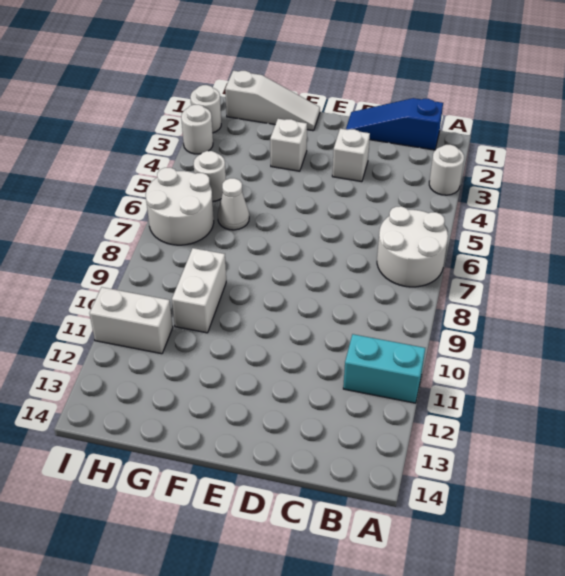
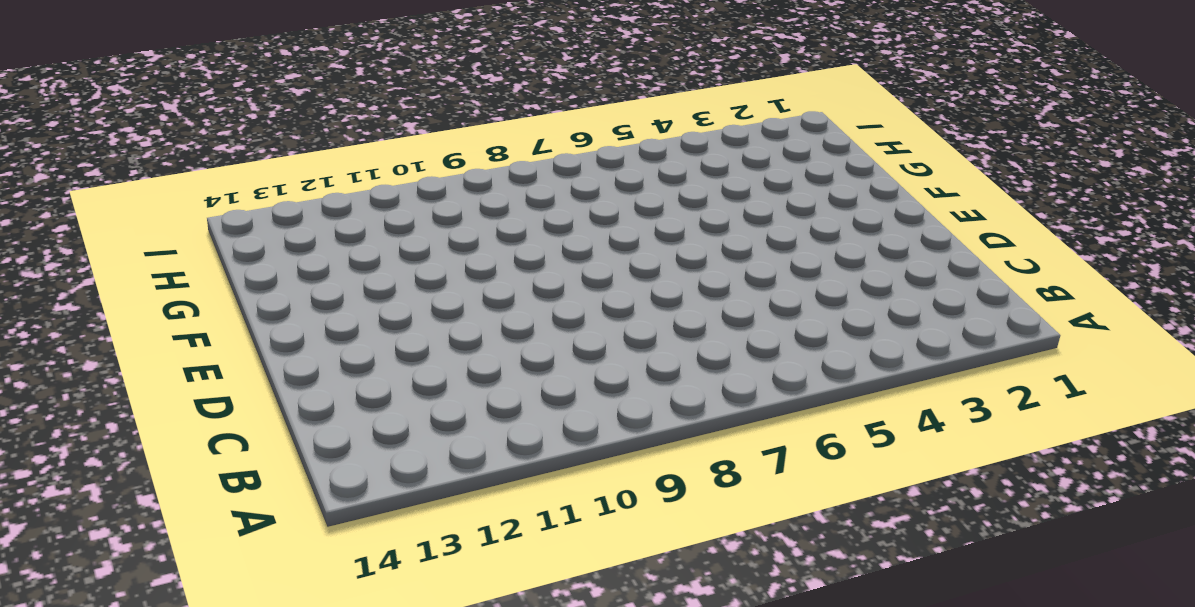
none -> white 1x1 round brick [429,145,464,195]
none -> white 2x2 round brick [377,206,448,287]
none -> cyan 1x2 brick [343,334,425,403]

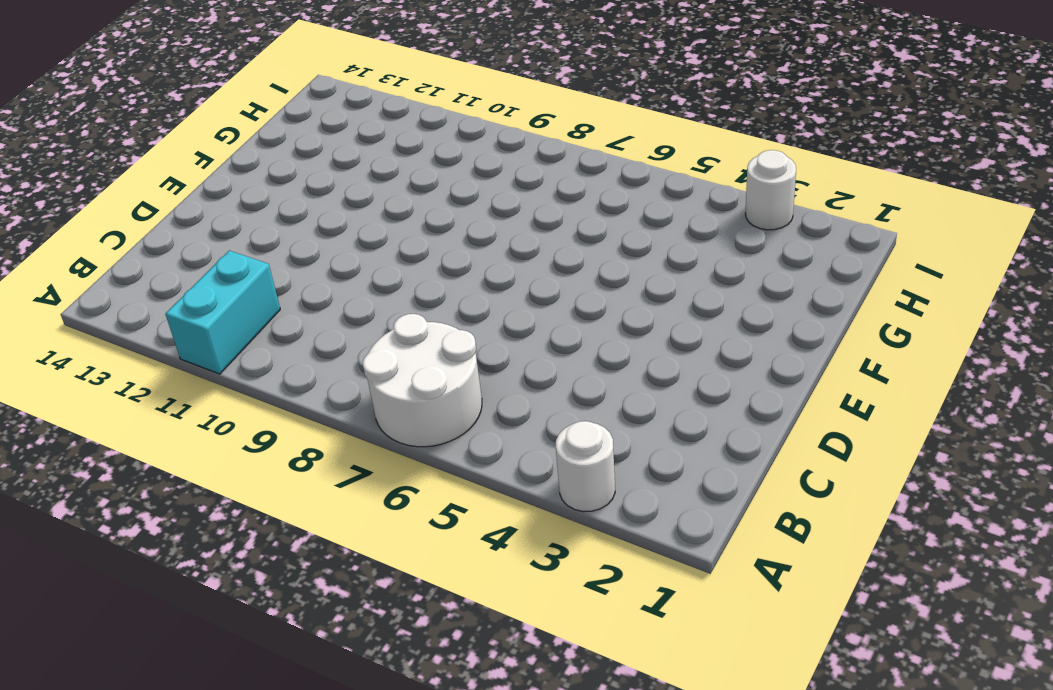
none -> blue 1x3 slope [346,98,443,150]
none -> white 1x1 brick [332,129,370,182]
none -> white 1x3 slope [225,71,320,131]

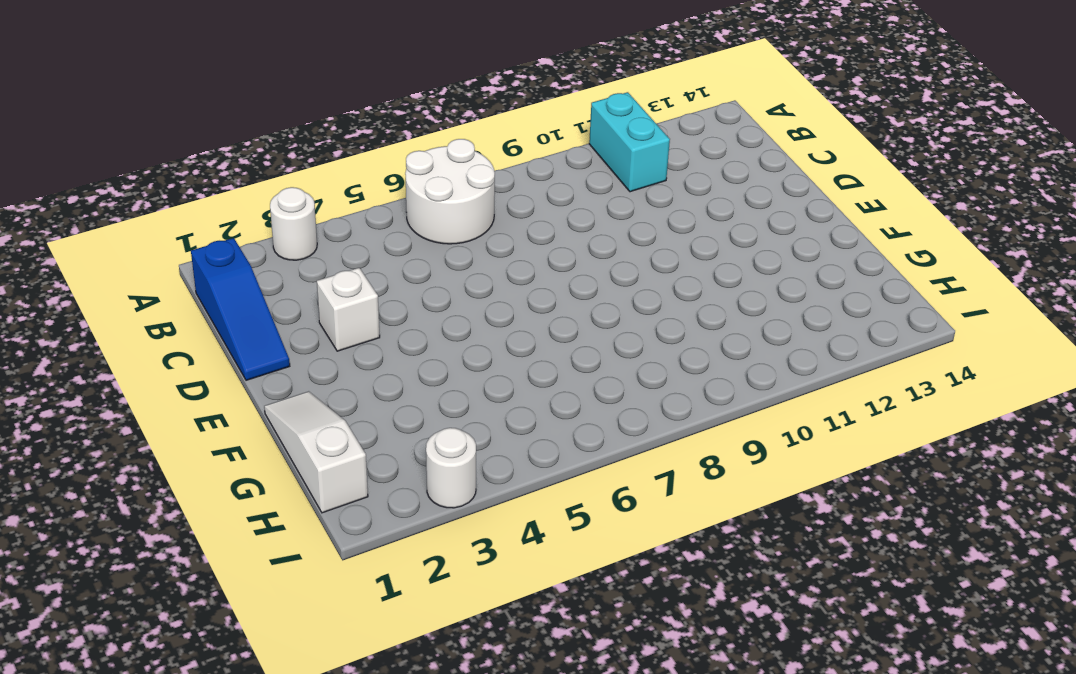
none -> white 1x1 brick [270,119,307,171]
none -> white 1x1 cone [218,178,249,230]
none -> white 1x2 brick [172,248,226,333]

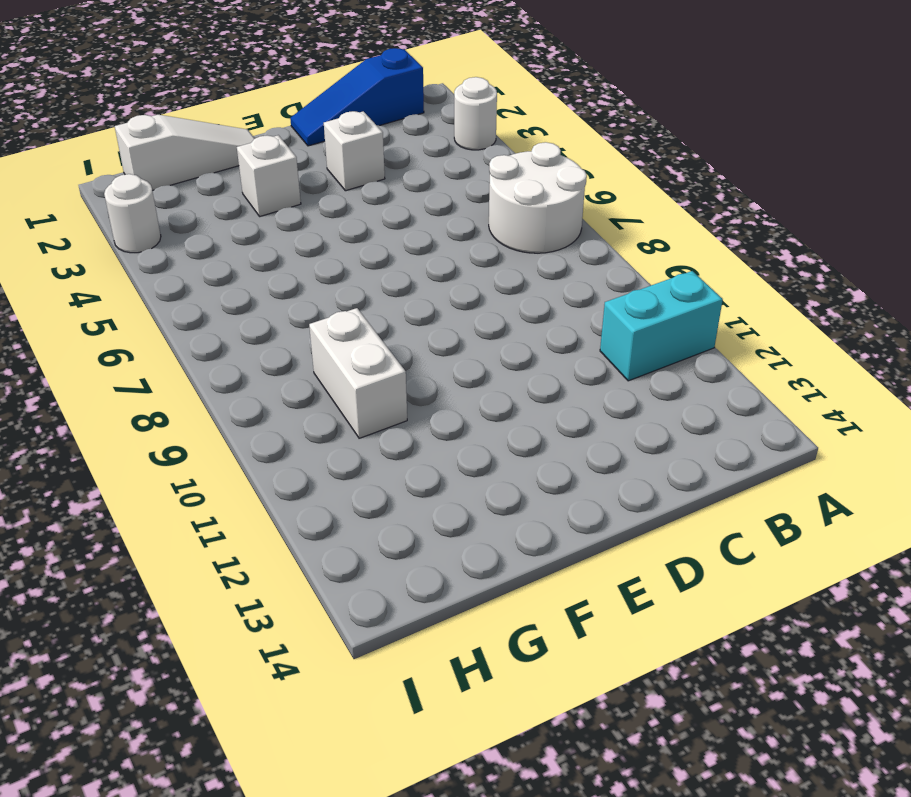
none -> white 1x1 cone [218,178,249,230]
none -> white 1x1 round brick [194,151,226,202]
none -> white 2x2 round brick [146,168,214,245]

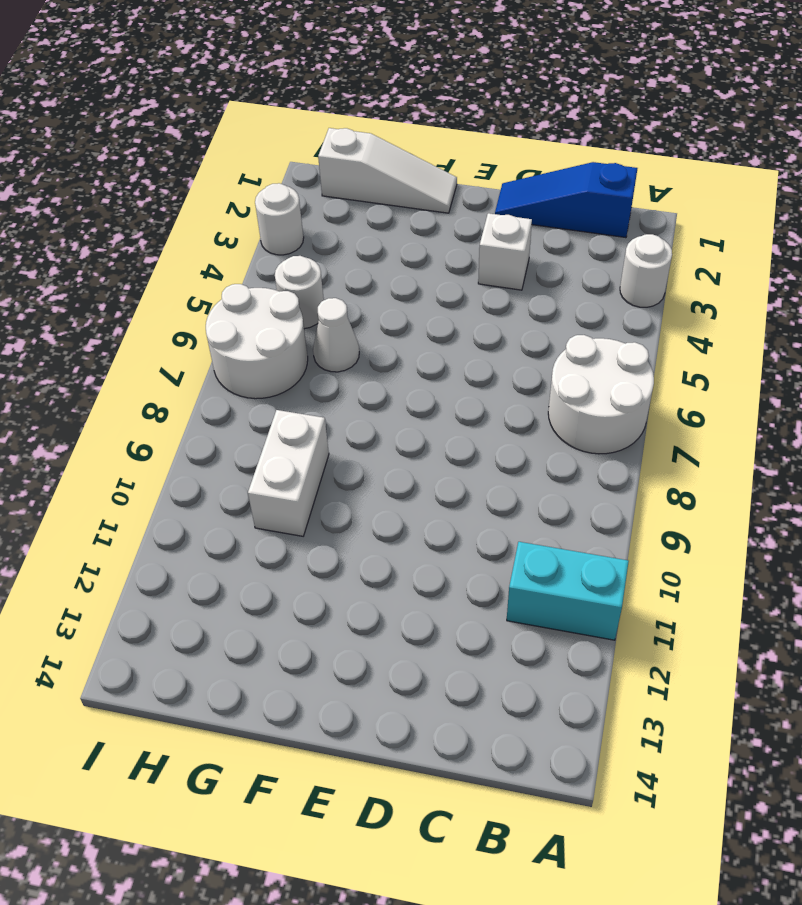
none -> white 1x1 brick [270,119,307,171]
none -> white 1x2 brick [89,287,173,354]
none -> white 1x1 round brick [190,85,221,133]

